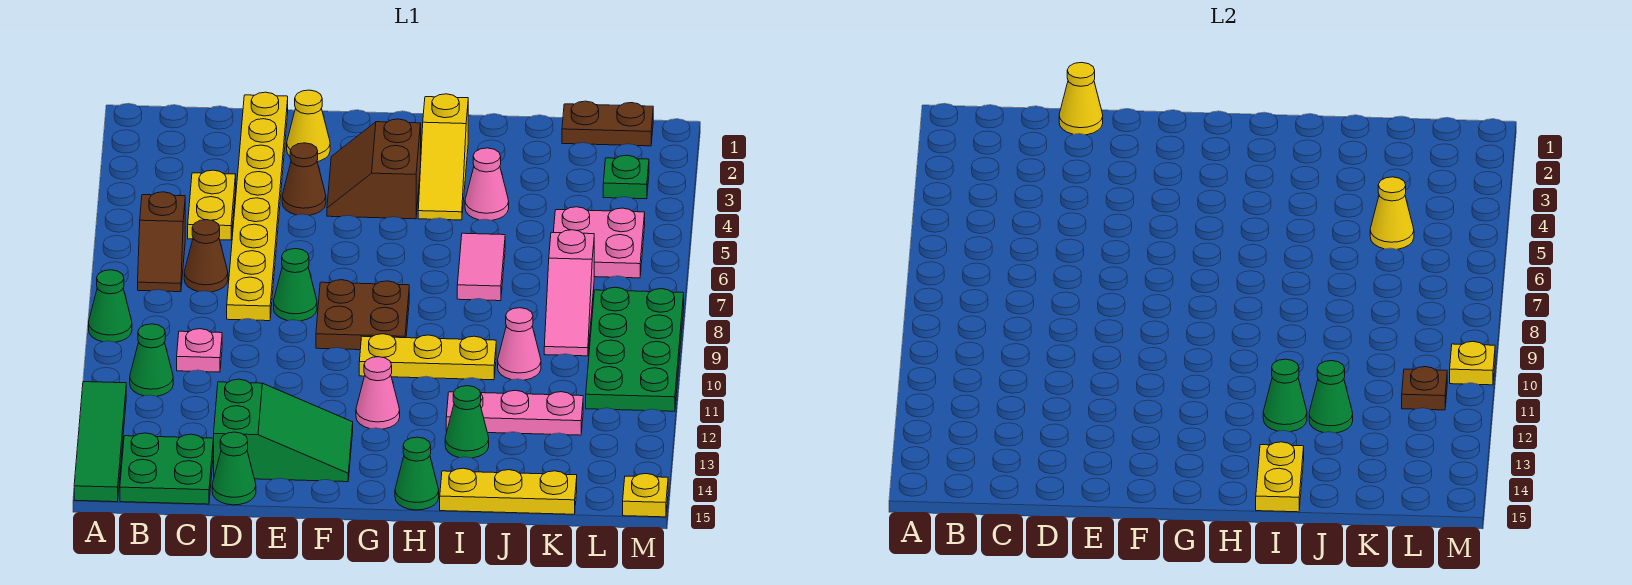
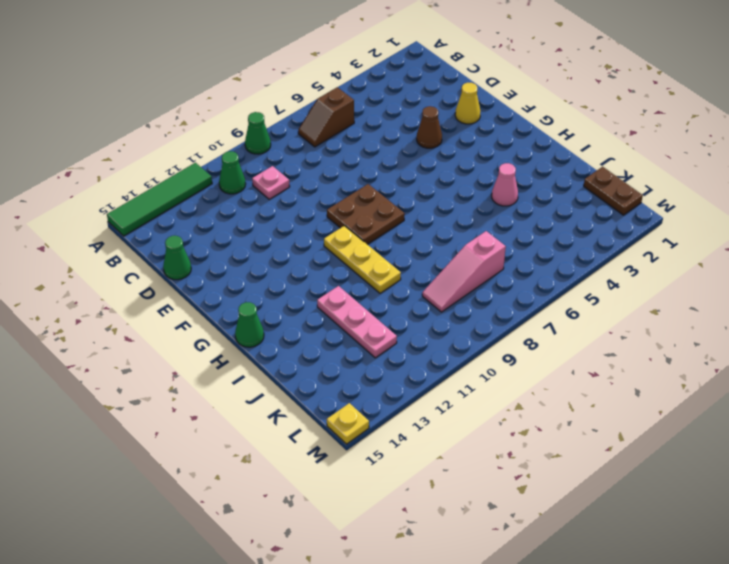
none -> green 2x2 plate [120,433,213,504]
none -> yellow 1x2 plate [188,170,236,240]
none -> brown 1x1 cone [184,220,228,292]
none -> yellow 1x8 plate [227,92,288,321]

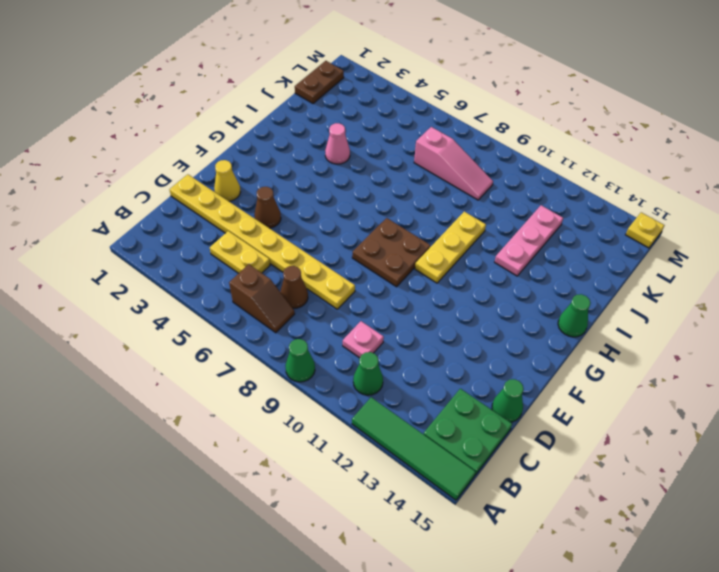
none -> green 2x3 slope [214,379,353,482]
none -> green 1x1 cone [274,249,317,321]
none -> brown 2x2 slope [327,119,421,219]
none -> pink 1x1 cone [356,357,400,429]

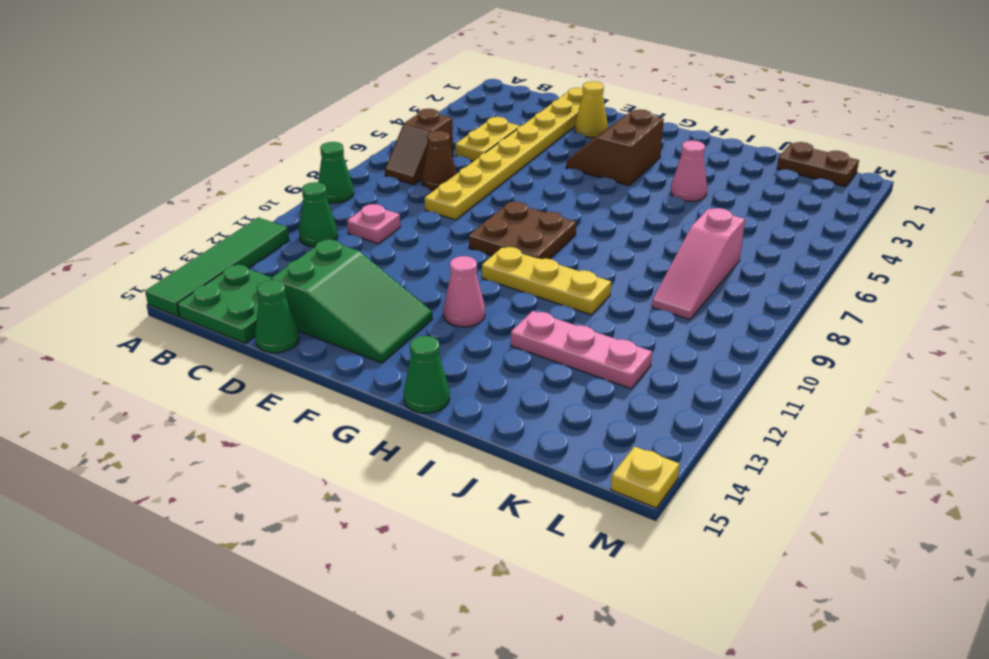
none -> brown 1x1 cone [282,143,326,215]
none -> green 1x1 cone [274,249,317,321]
none -> yellow 1x3 slope [418,94,468,220]
none -> pink 1x2 tile [457,233,505,301]

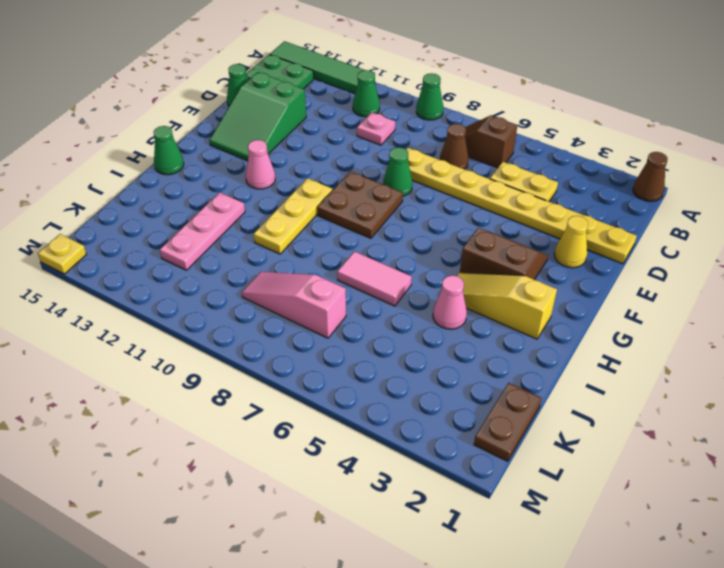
brown 1x1 cone [633,152,668,201] -> brown 1x1 cone moved to [282,143,326,215]
none -> green 1x1 cone [445,386,489,458]
none -> yellow 1x3 plate [440,468,577,514]
none -> pink 1x1 cone [498,308,541,380]
none -> pink 2x2 plate [553,207,645,278]

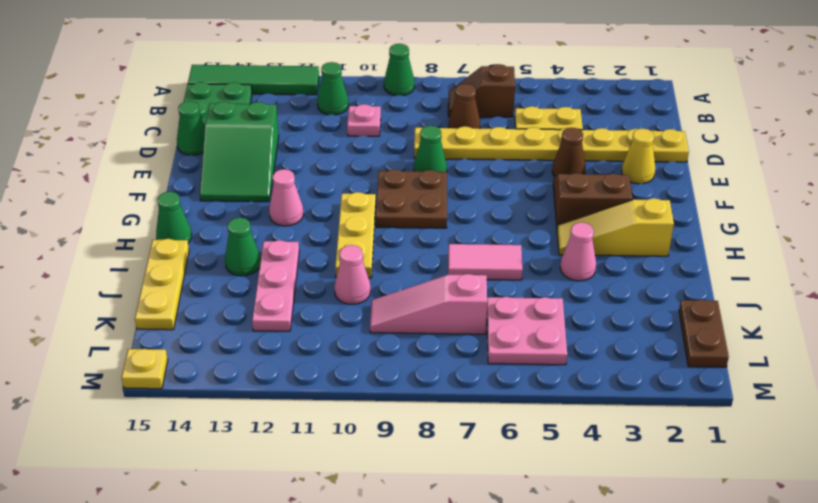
none -> green 1x1 plate [603,155,649,199]
none -> green 2x4 plate [586,287,684,411]
none -> yellow 1x1 cone [1059,62,1103,135]
none -> green 1x1 cone [1263,359,1307,432]

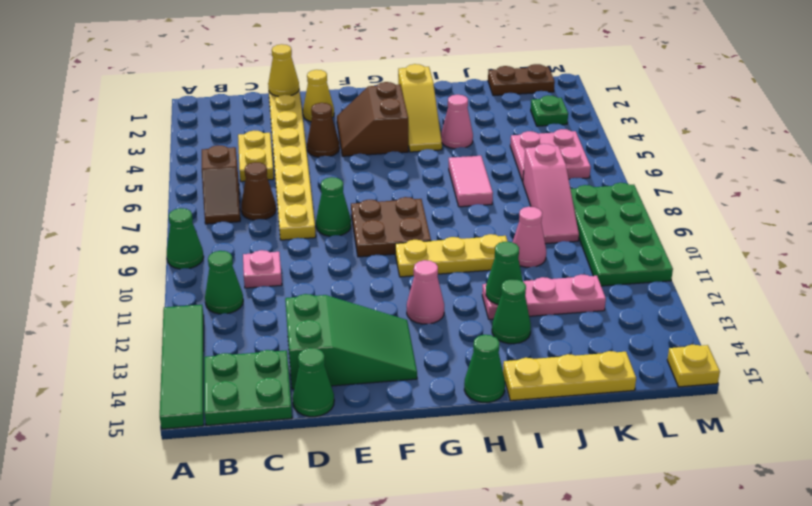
none -> yellow 1x2 plate [1256,442,1304,512]
none -> green 1x1 cone [1309,361,1353,433]
none -> yellow 1x1 cone [1370,177,1414,249]
none -> brown 1x1 plate [1402,367,1447,410]

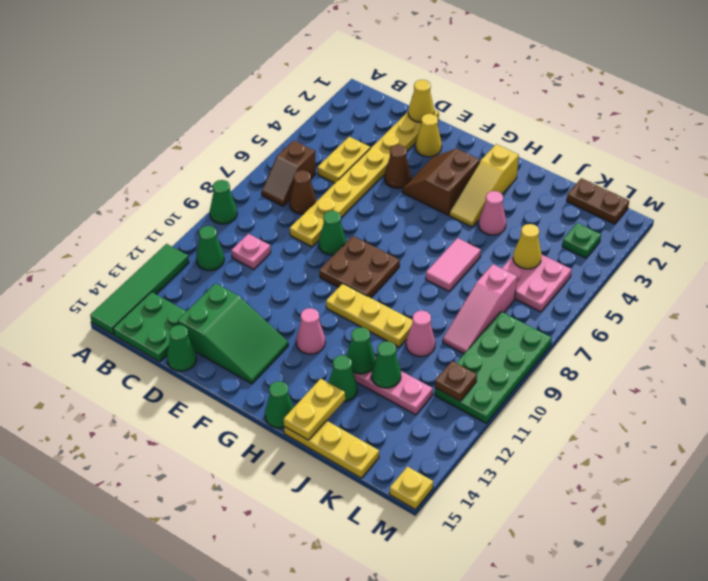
none -> yellow 1x1 plate [1450,342,1495,385]

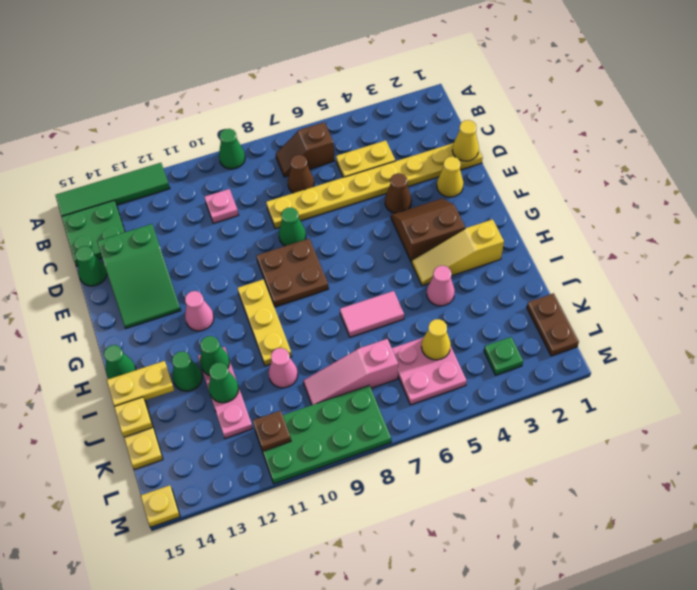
yellow 1x1 plate [114,397,153,437] -> yellow 1x1 plate moved to [1450,342,1495,385]
none -> green 1x1 cone [130,324,173,396]

